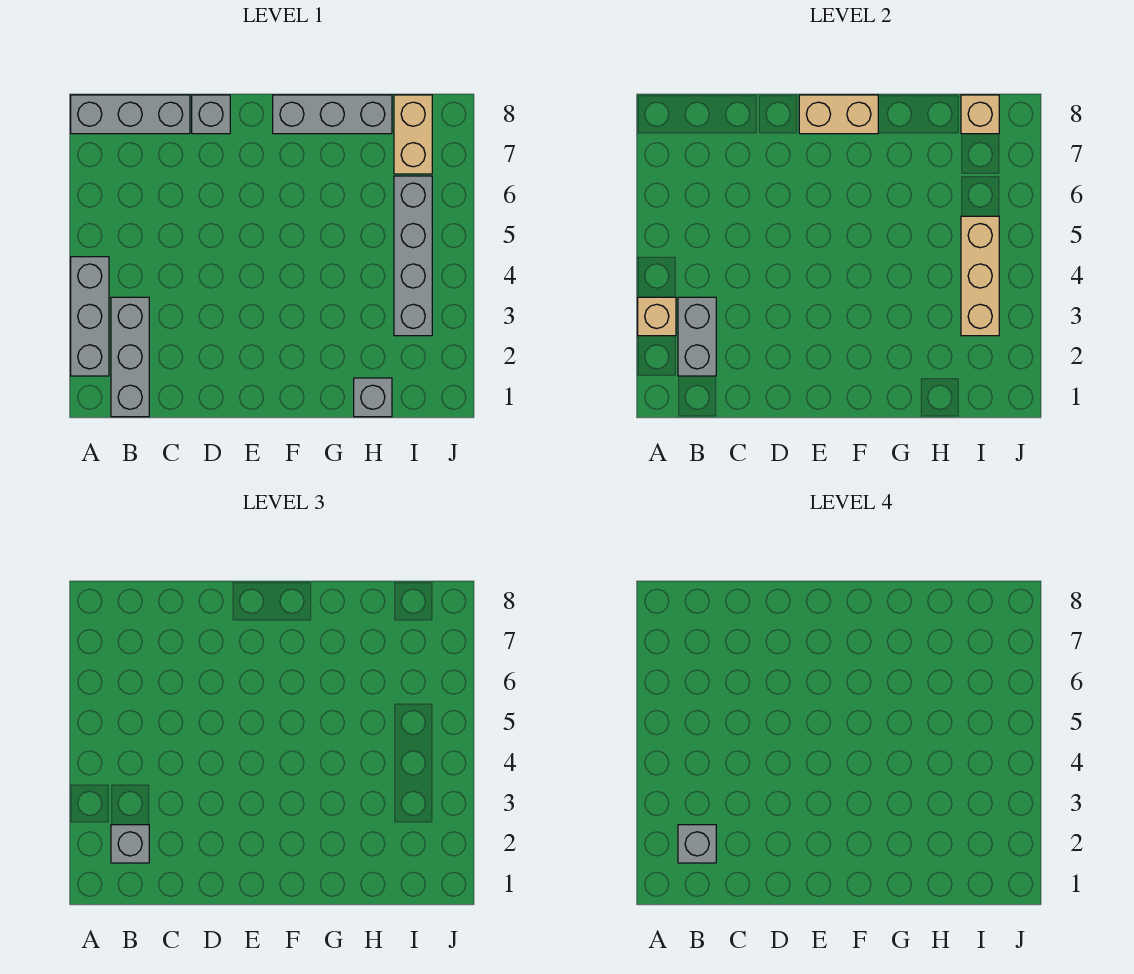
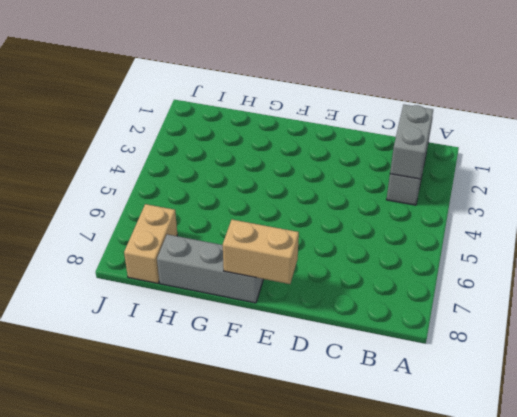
none -> grey 1x3 brick [71,257,109,376]
none -> grey 1x3 brick [71,95,190,134]
none -> grey 1x1 brick [192,95,230,134]

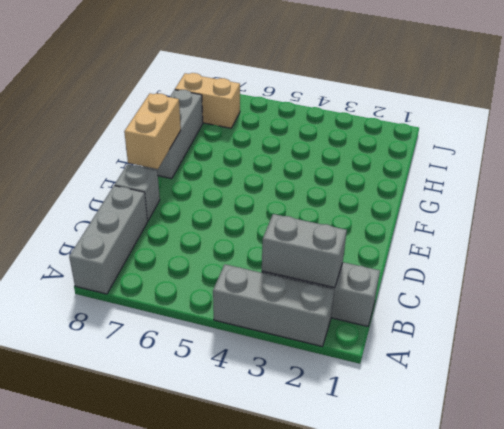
none -> grey 1x1 brick [354,378,392,417]
none -> grey 1x4 brick [394,176,432,336]
none -> tan 1x1 brick [638,297,676,336]

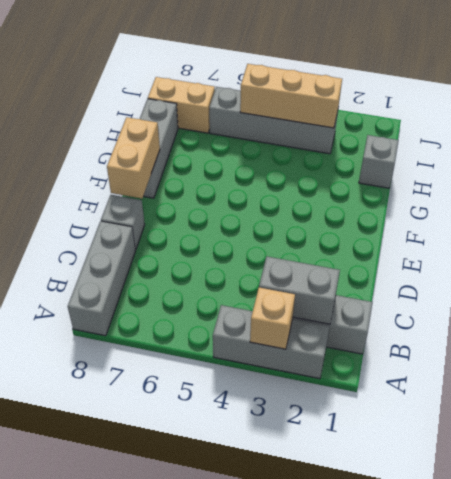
none -> tan 1x1 brick [961,95,999,134]
none -> grey 1x1 brick [111,825,149,863]
none -> grey 1x1 brick [678,825,716,863]

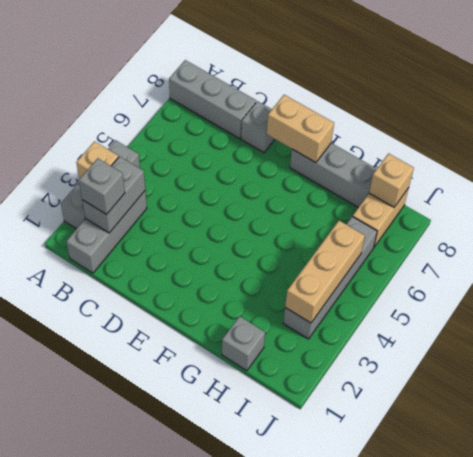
none -> grey 1x1 brick [678,825,716,863]

